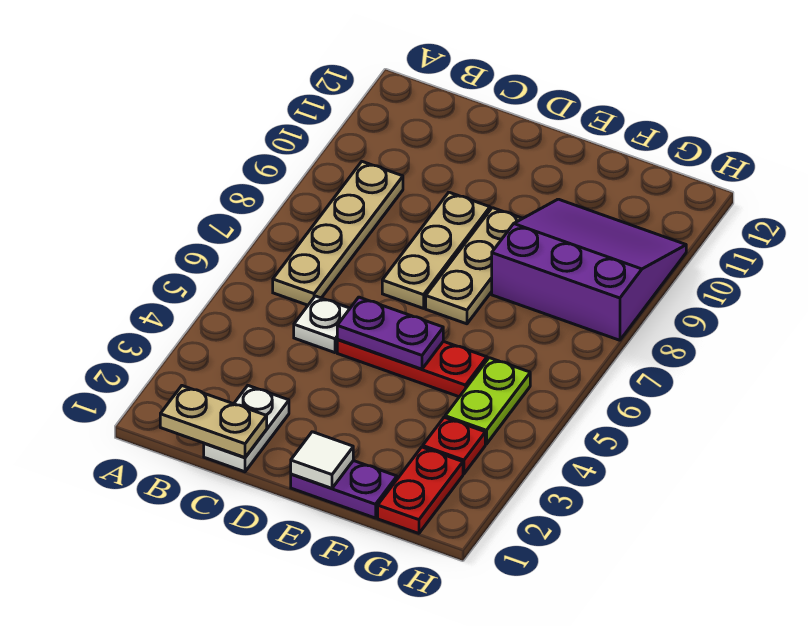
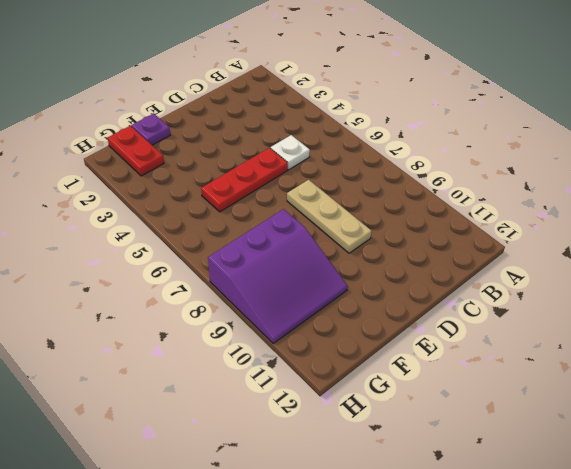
purple 1x1 plate [131,114,170,145] -> purple 1x2 plate [291,461,397,518]
none -> tan 1x4 plate [273,162,403,305]
none -> white 1x2 plate [204,386,289,472]
none -> tan 1x3 plate [426,208,523,324]

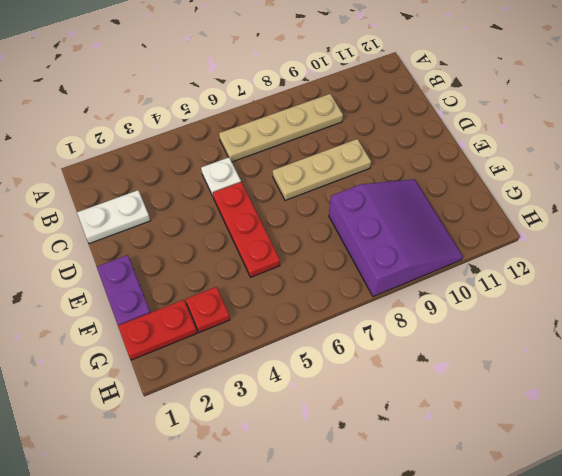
none -> tan 1x3 plate [426,208,523,324]
none -> lime 1x2 plate [445,358,530,444]
none -> tan 1x2 plate [160,386,267,457]

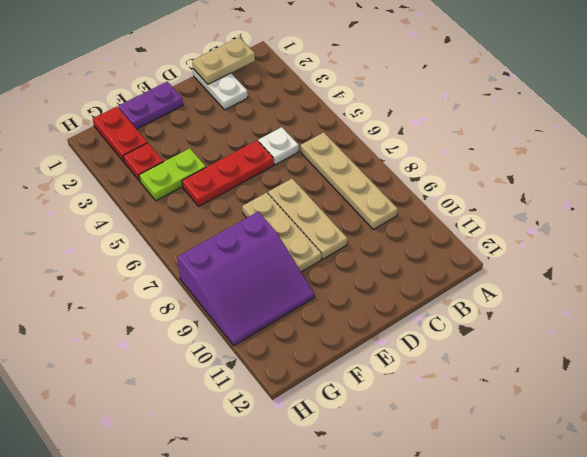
lime 1x2 plate [139,148,206,201] -> lime 1x2 plate turned to [445,358,530,444]
none -> purple 1x2 plate [337,297,443,369]
none -> white 1x1 tile [291,432,353,488]

